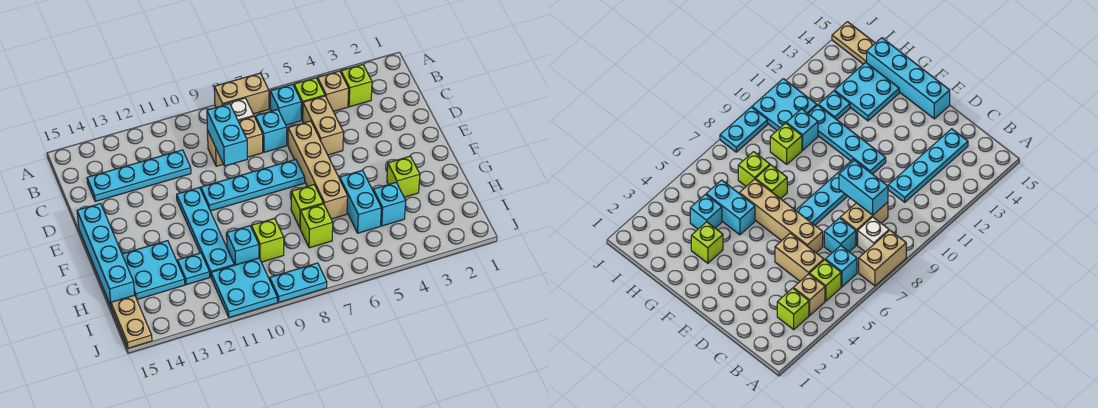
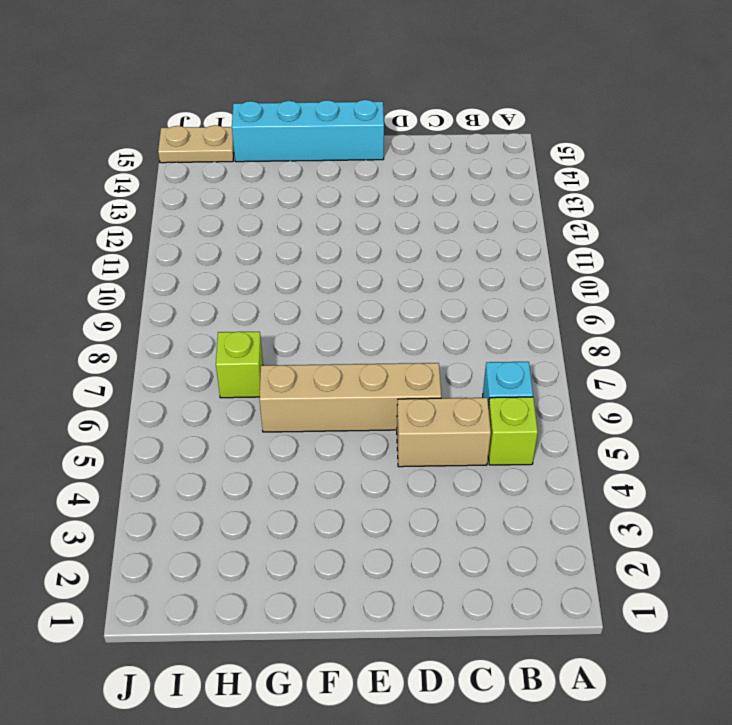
none -> tan 1x2 brick [214,73,269,114]
none -> lime 1x1 brick [341,65,372,107]
none -> tan 1x1 brick [318,71,349,111]

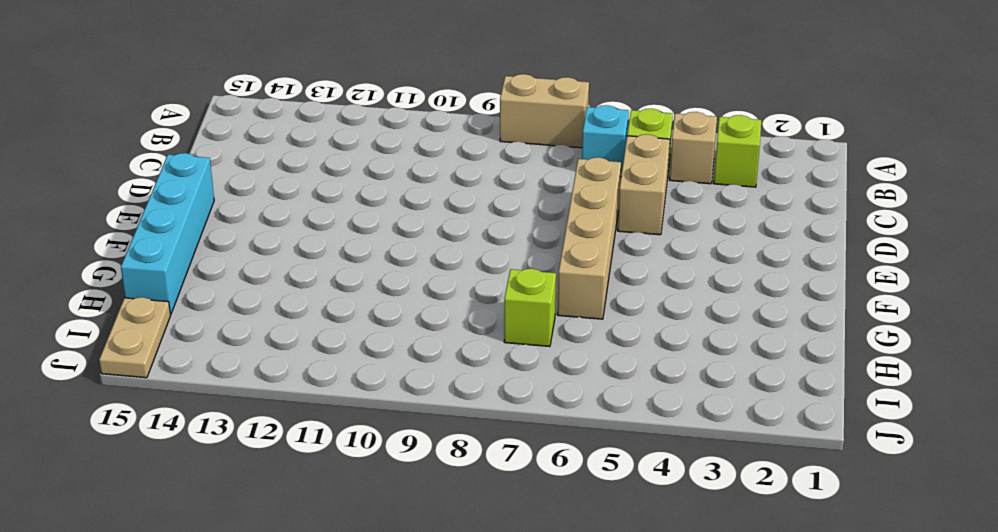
none -> white 1x1 brick [223,98,254,121]
none -> cyan 1x1 brick [255,110,287,152]
none -> tan 1x2 brick [207,117,263,166]

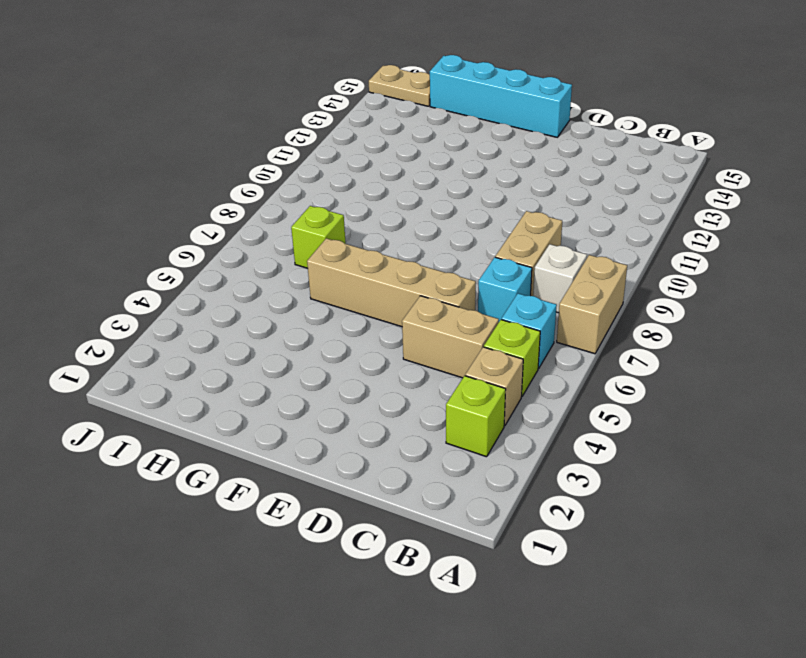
none -> cyan 1x4 plate [87,150,191,202]
none -> cyan 1x4 plate [201,159,305,211]
none -> cyan 1x4 plate [177,188,234,277]

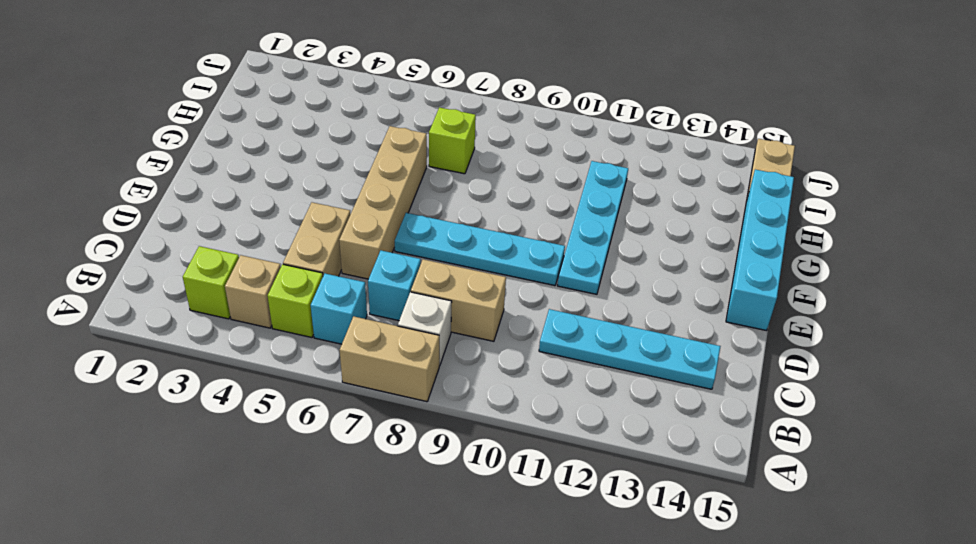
none -> lime 1x1 brick [387,156,420,197]
none -> cyan 1x2 brick [340,170,381,233]
none -> lime 1x1 brick [291,185,323,228]

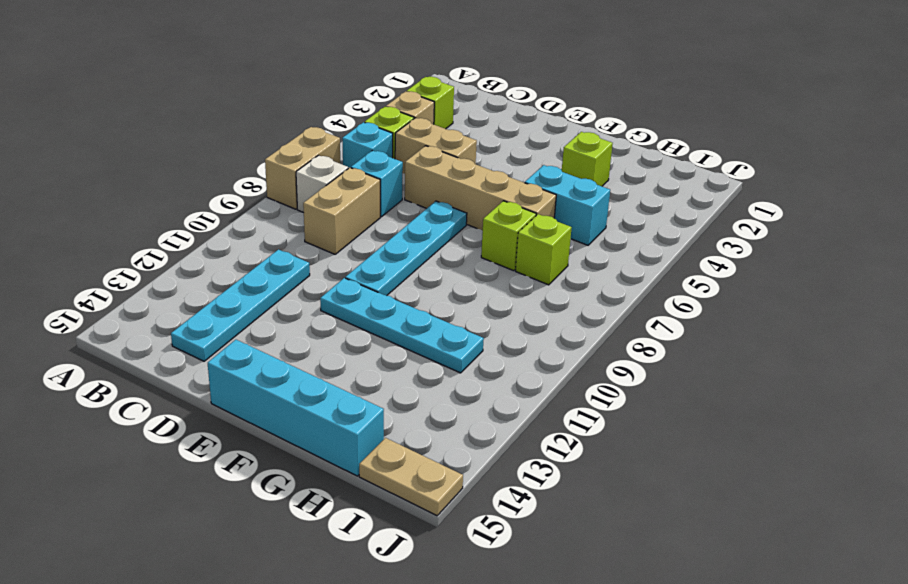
none -> cyan 2x2 plate [122,241,185,299]
none -> cyan 1x1 brick [373,183,406,226]
none -> lime 1x1 brick [251,218,284,262]

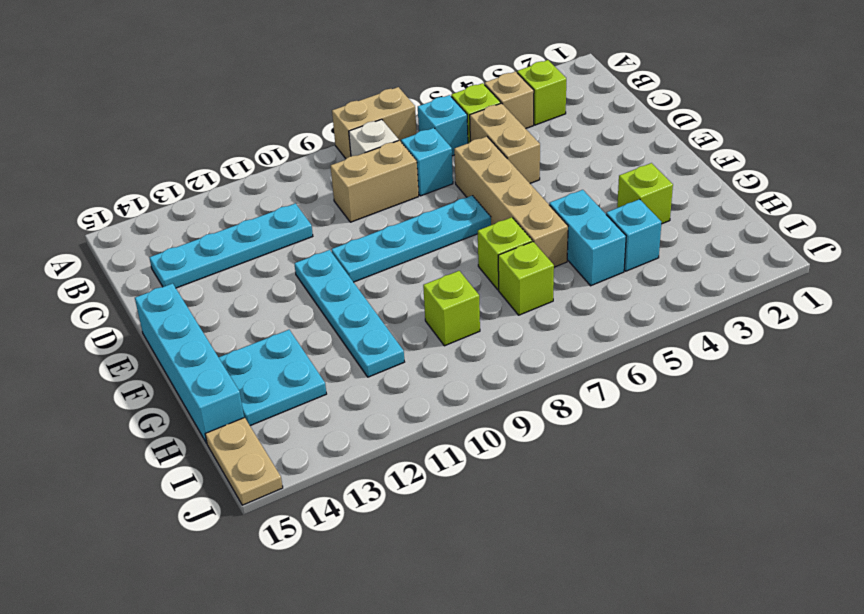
none -> cyan 1x1 brick [227,226,259,265]
none -> cyan 1x1 plate [178,253,210,285]
none -> cyan 2x2 plate [211,258,277,318]

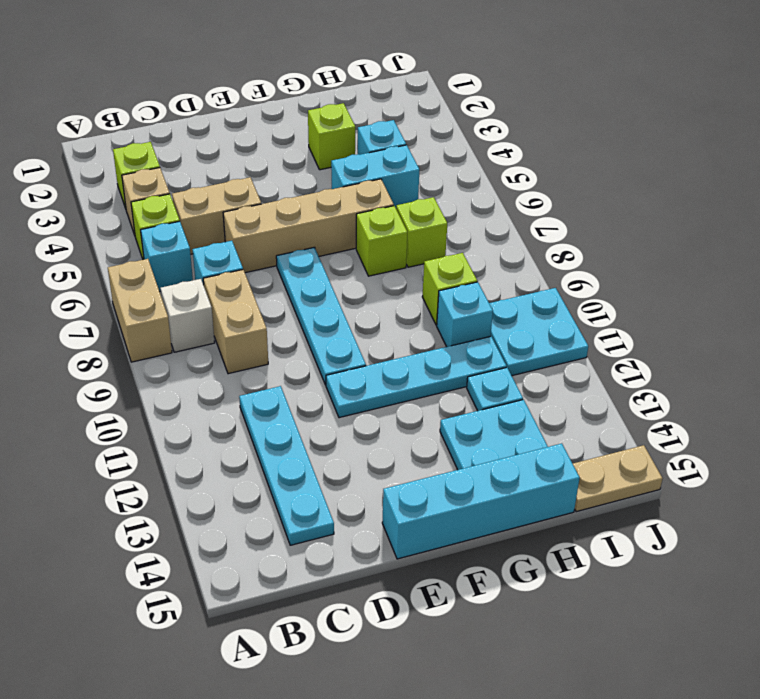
none -> cyan 1x2 plate [270,263,327,302]
none -> cyan 1x2 brick [207,104,247,166]

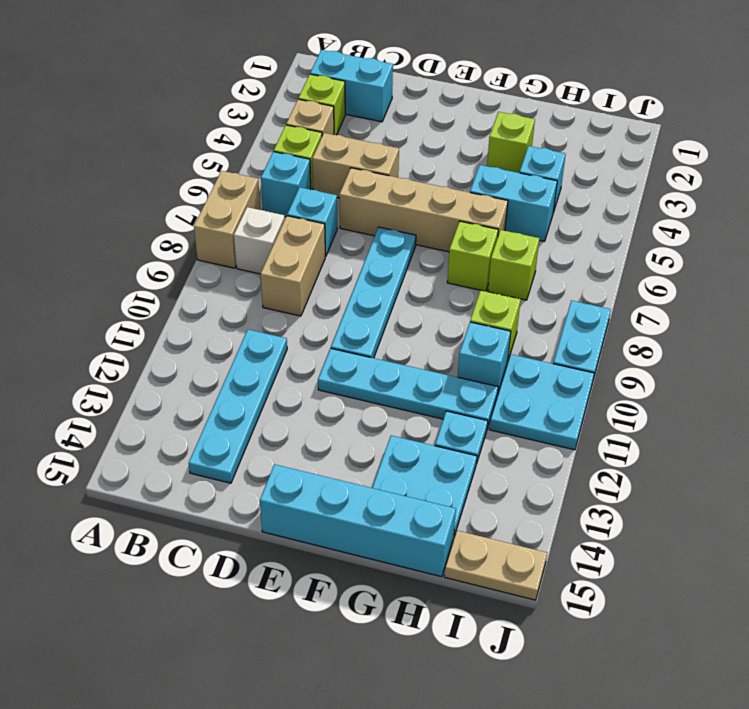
cyan 1x2 brick [310,50,393,122] -> cyan 1x2 brick moved to [207,104,247,166]

